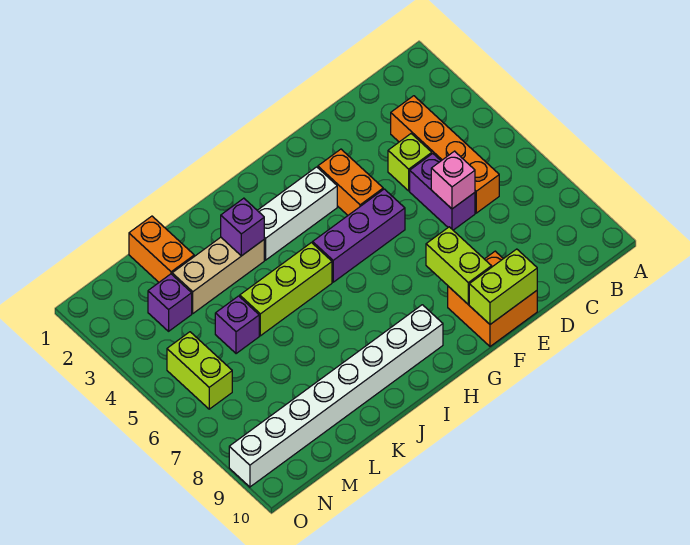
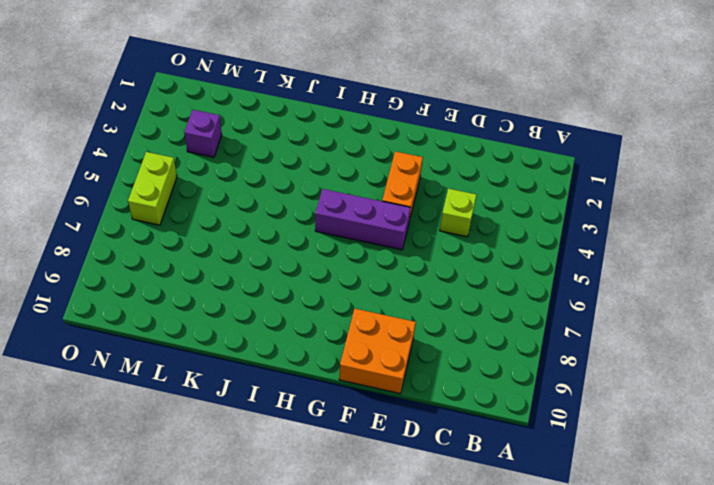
none -> orange 1x4 brick [391,96,499,213]
none -> purple 1x2 brick [410,154,475,230]
none -> white 1x3 brick [257,167,337,260]

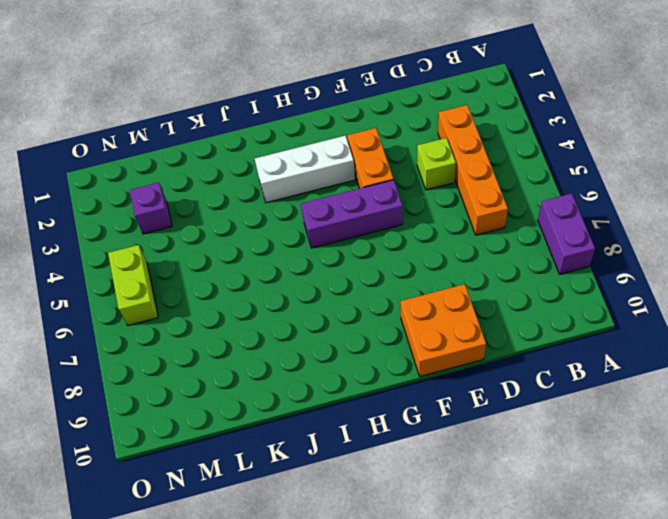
purple 1x2 brick [538,193,595,274] -> purple 1x2 brick moved to [410,154,475,230]
none -> white 1x8 brick [229,305,443,487]
none -> lime 1x3 brick [240,243,332,336]
none -> tan 1x3 brick [172,237,264,313]

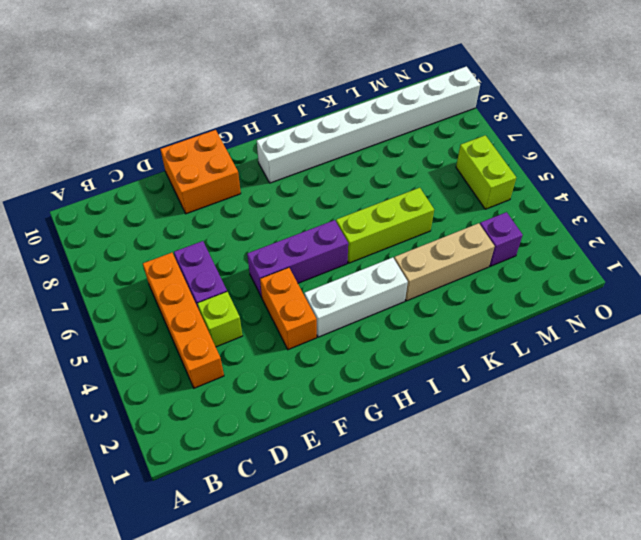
none -> orange 1x2 brick [129,216,194,282]
none -> purple 1x1 brick [215,296,259,354]
none -> pink 1x1 brick [431,151,475,209]

